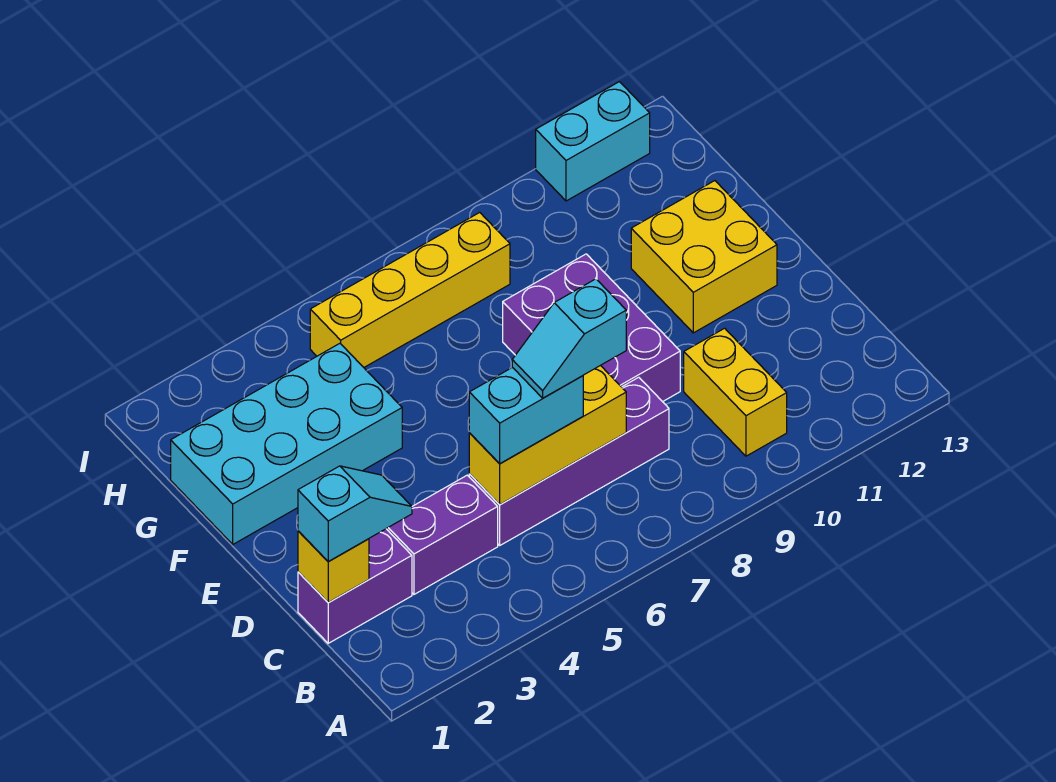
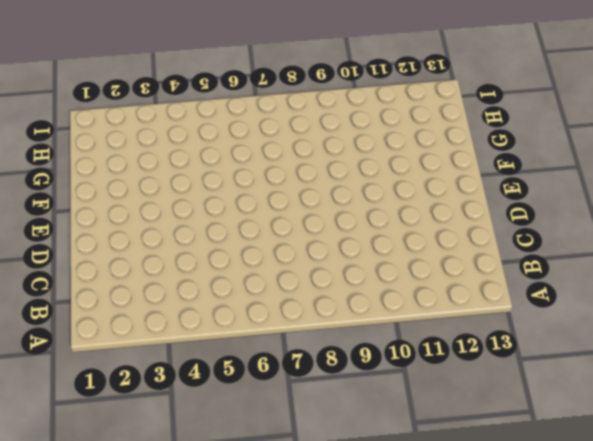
none -> yellow 1x2 brick [684,328,787,456]
none -> purple 1x2 brick [298,529,412,643]
none -> purple 1x2 brick [386,475,498,594]

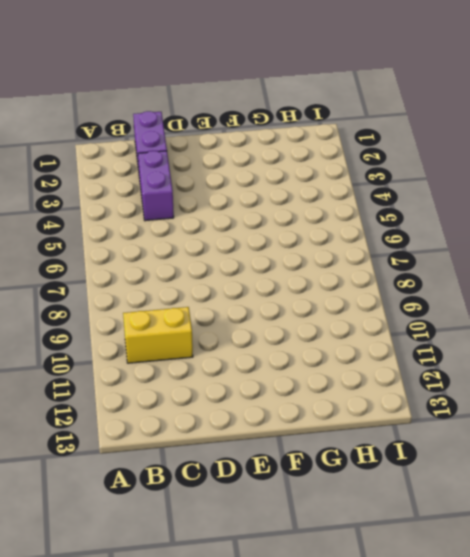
none -> purple 1x4 brick [469,377,669,545]
none -> purple 2x3 brick [503,254,680,402]
none -> yellow 2x2 brick [631,181,777,333]

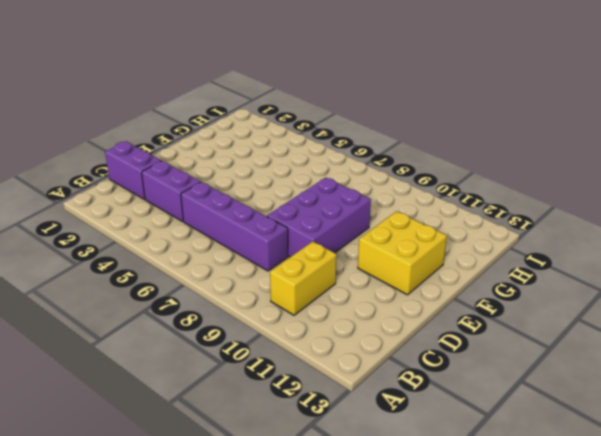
none -> cyan 2x4 brick [171,343,402,544]
none -> yellow 1x4 brick [310,212,510,367]
none -> cyan 1x2 brick [536,82,650,201]

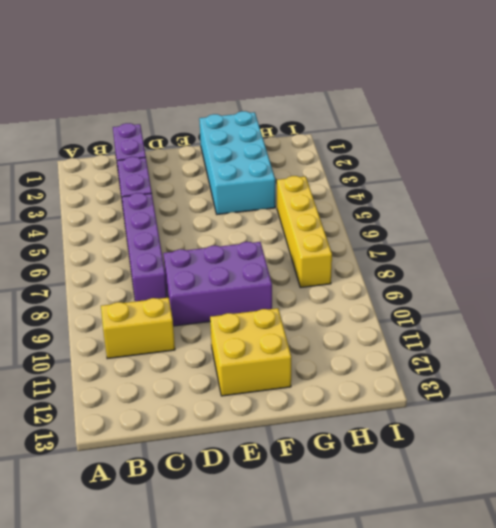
none -> cyan 1x2 brick [536,82,650,201]
none -> yellow 1x1 brick [298,531,369,603]
none -> yellow 1x3 brick [469,365,626,505]

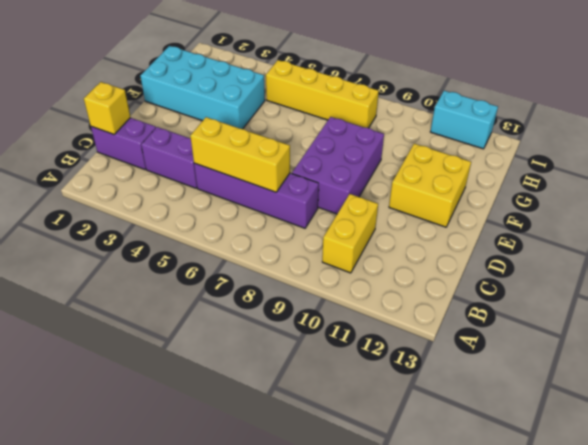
none -> cyan 1x2 slope [298,466,412,562]
none -> cyan 1x2 brick [469,367,583,464]
none -> cyan 1x2 slope [512,279,626,398]

